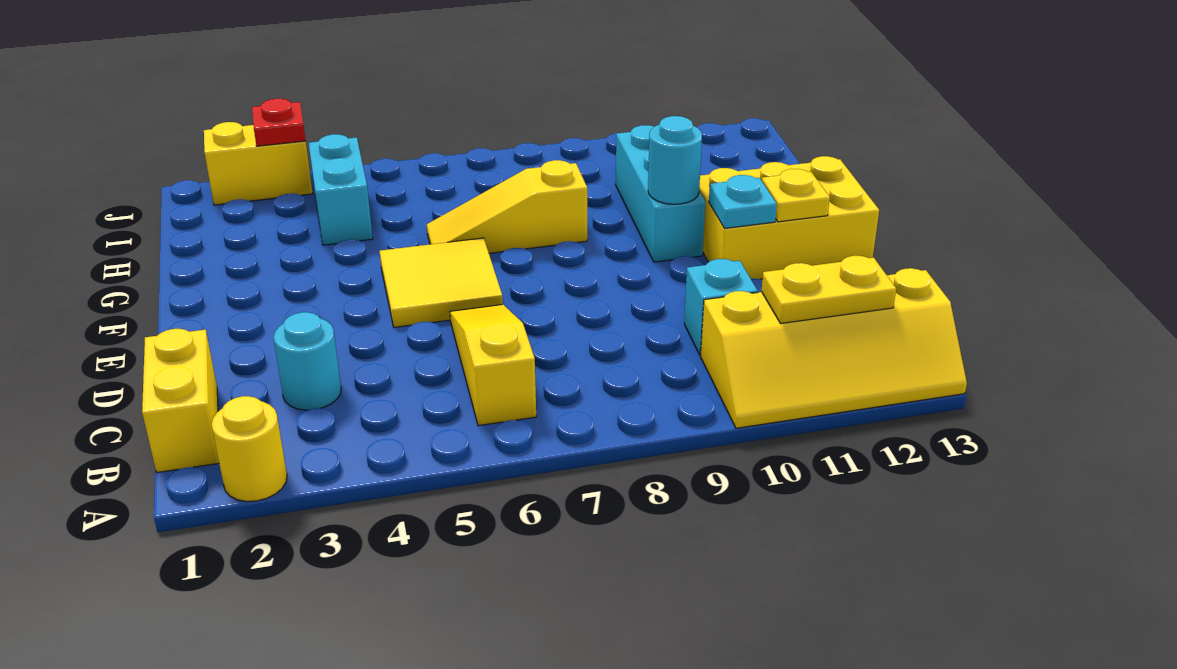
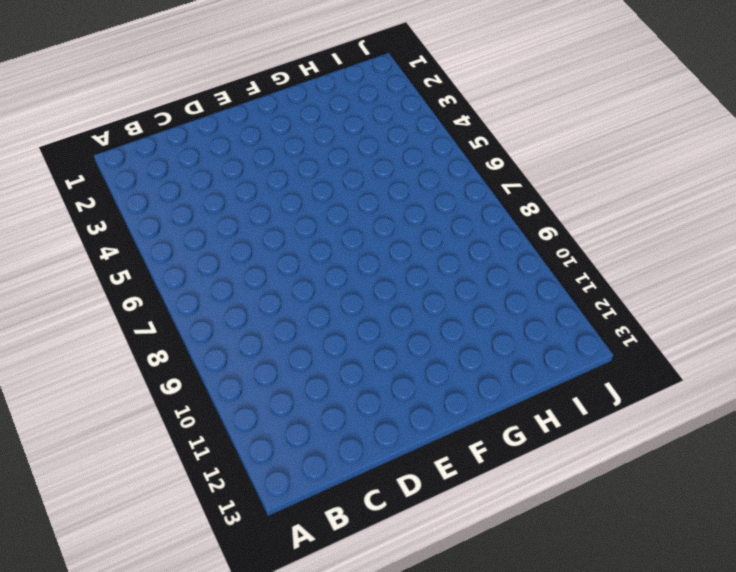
none -> yellow 1x1 round brick [211,396,287,501]
none -> yellow 2x4 slope [701,268,967,428]
none -> yellow 1x2 brick [142,329,219,472]

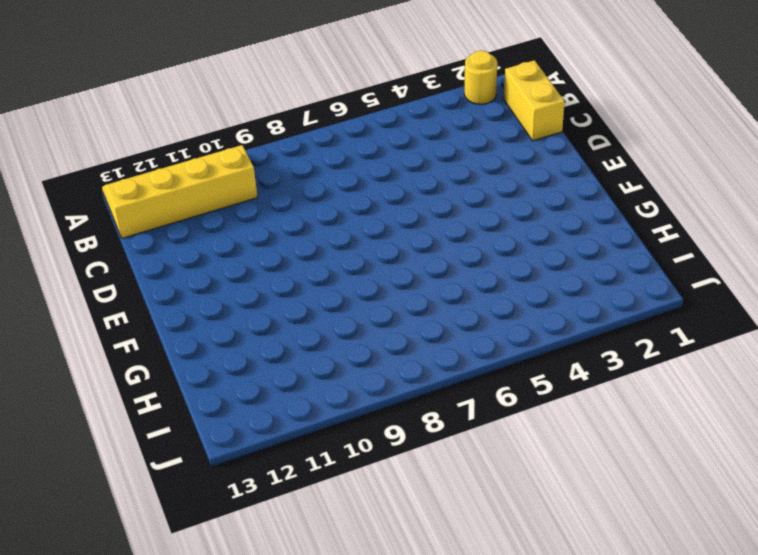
none -> yellow 1x3 slope [450,305,536,426]
none -> cyan 1x1 round brick [274,312,341,410]
none -> cyan 1x1 brick [684,259,758,355]

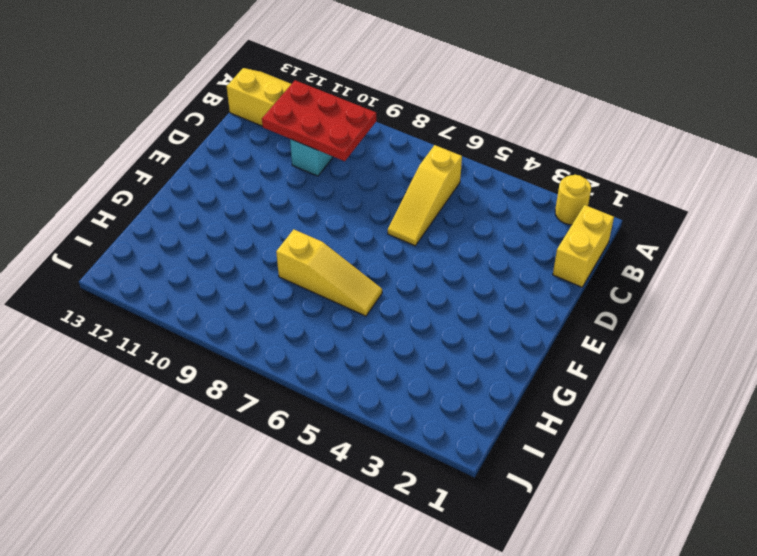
red 2x3 plate [262,80,376,161] -> yellow 1x2 plate [762,256,896,323]
none -> cyan 1x1 round brick [274,312,341,410]
none -> yellow 2x2 tile [380,238,503,327]
none -> yellow 2x3 brick [699,156,879,279]

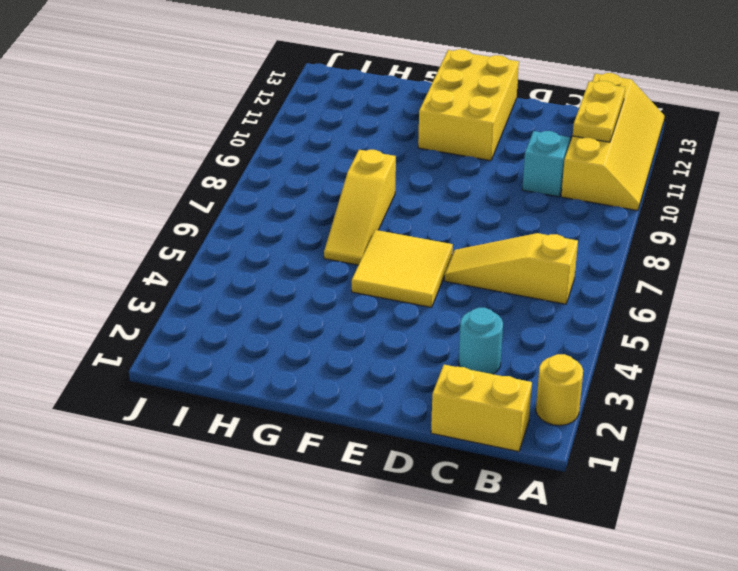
none -> cyan 1x3 brick [616,125,705,262]
none -> cyan 1x2 brick [309,134,373,245]
none -> yellow 1x2 brick [204,122,313,205]

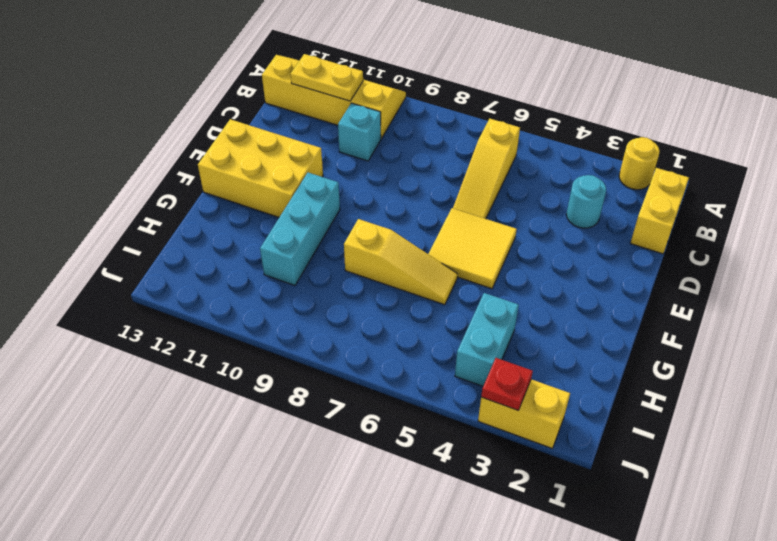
none -> cyan 1x1 plate [709,175,777,229]
none -> yellow 1x1 plate [762,169,830,222]
none -> cyan 1x1 round brick [648,116,702,204]

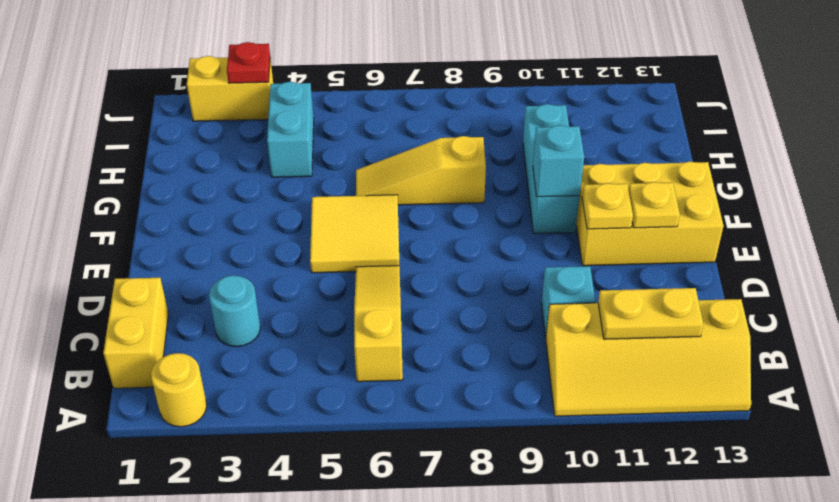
yellow 1x1 plate [582,183,633,229] -> cyan 1x1 plate [709,175,777,229]
cyan 1x1 brick [533,125,584,197] -> cyan 1x1 round brick [648,116,702,204]

